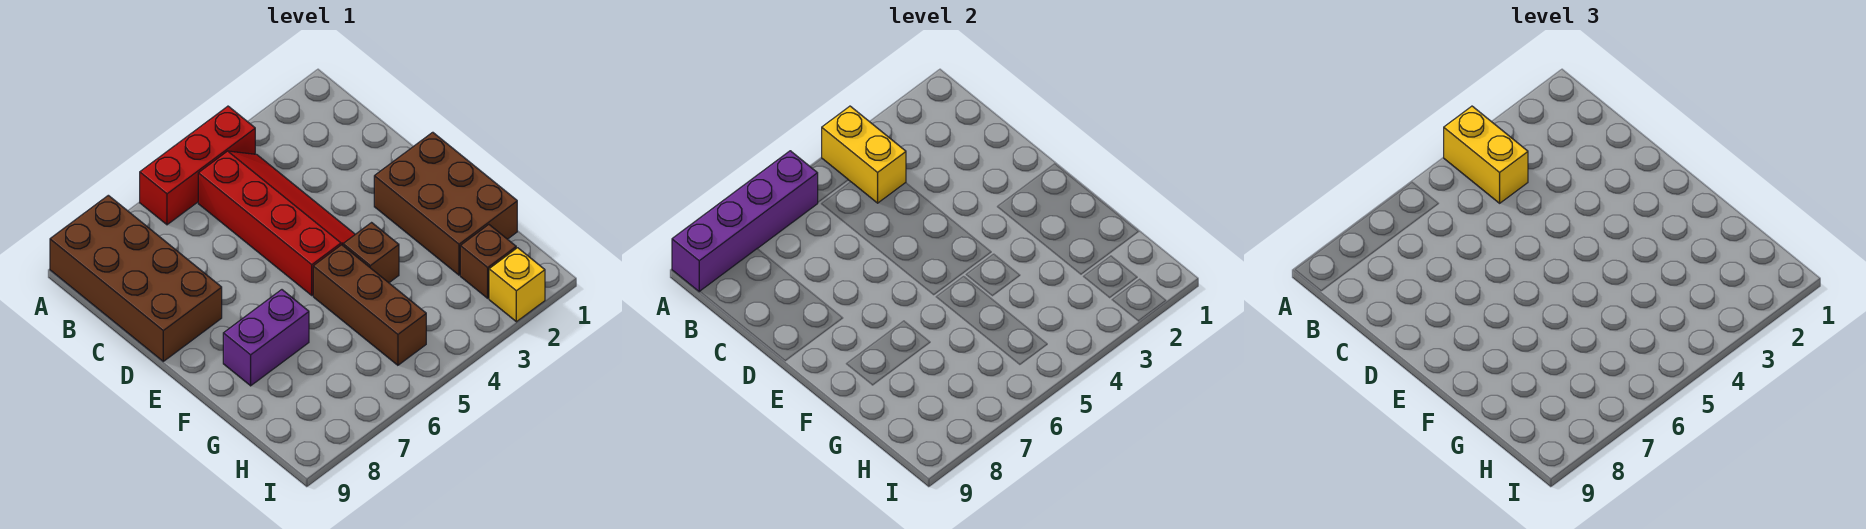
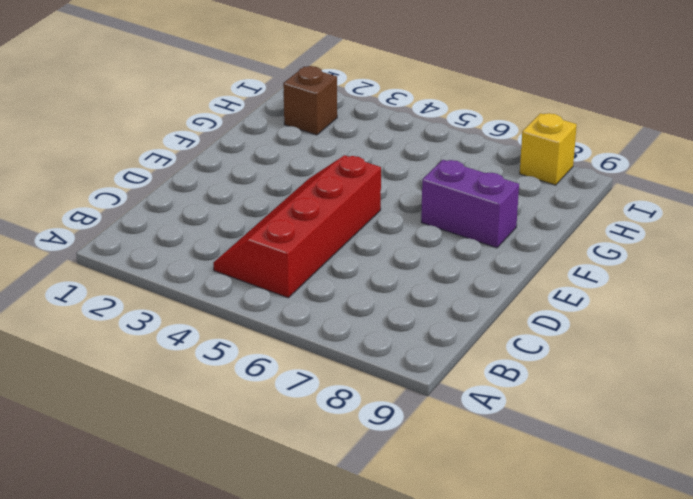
yellow 1x1 brick [520,113,577,185] -> yellow 1x1 brick moved to [489,248,545,322]
none -> red 1x3 brick [140,106,255,225]
none -> brown 2x4 brick [50,195,222,361]
none -> brown 2x3 brick [374,132,517,275]

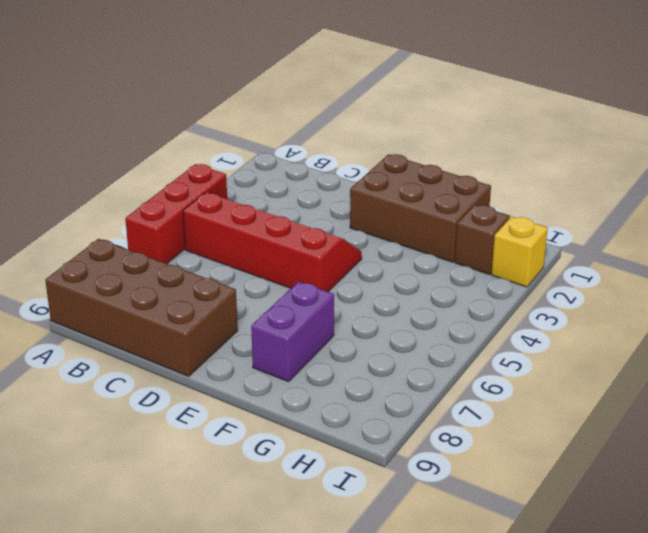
none -> brown 1x1 brick [343,223,399,283]
none -> brown 1x3 brick [313,245,426,365]
none -> yellow 1x2 brick [822,106,906,203]

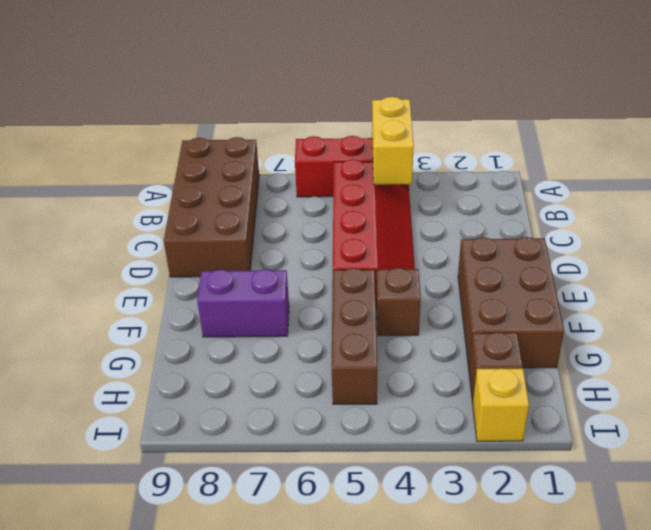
none -> purple 1x4 brick [672,151,818,292]
none -> yellow 1x2 brick [1444,106,1528,203]

